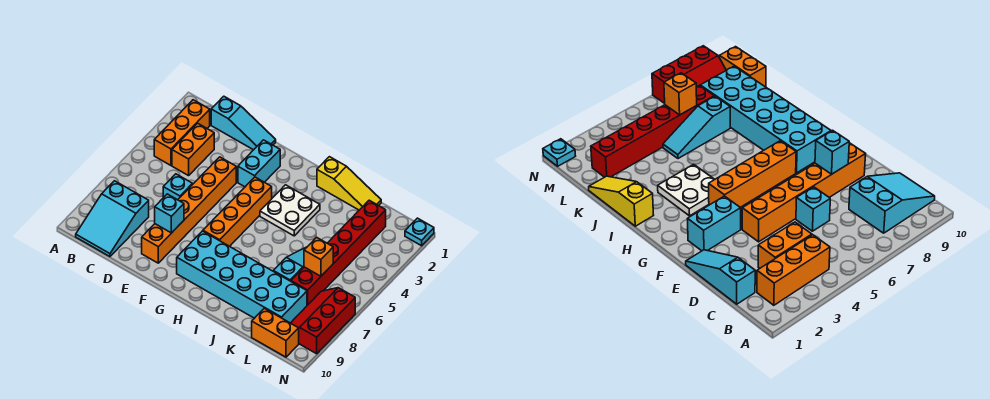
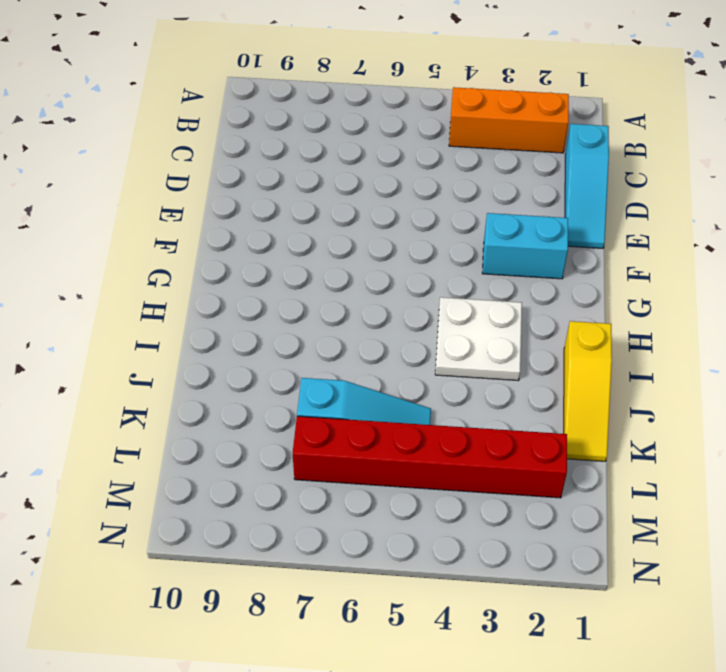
none -> cyan 2x3 slope [76,181,149,257]
none -> orange 1x2 brick [172,123,214,176]
none -> cyan 1x1 brick [163,174,193,200]

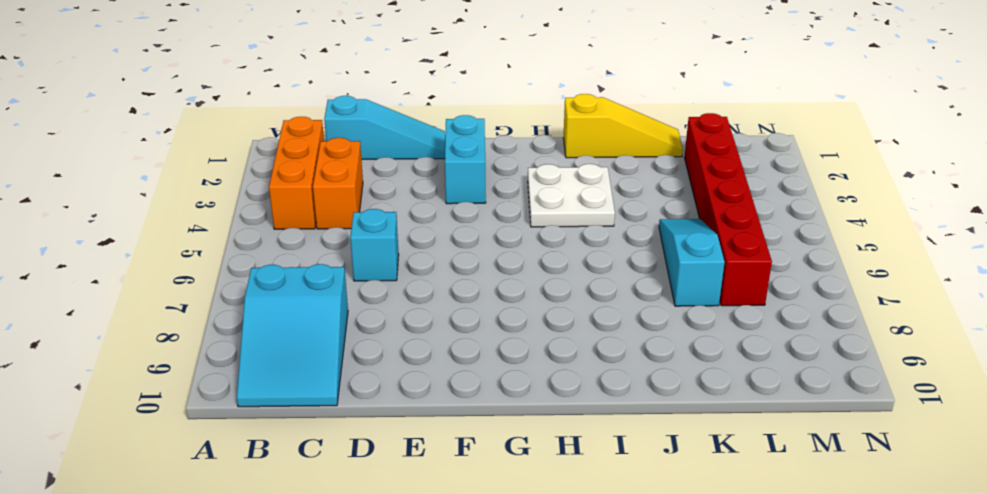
none -> orange 1x6 brick [142,157,236,263]
none -> orange 1x4 brick [203,177,272,246]
none -> cyan 2x6 brick [177,231,307,323]

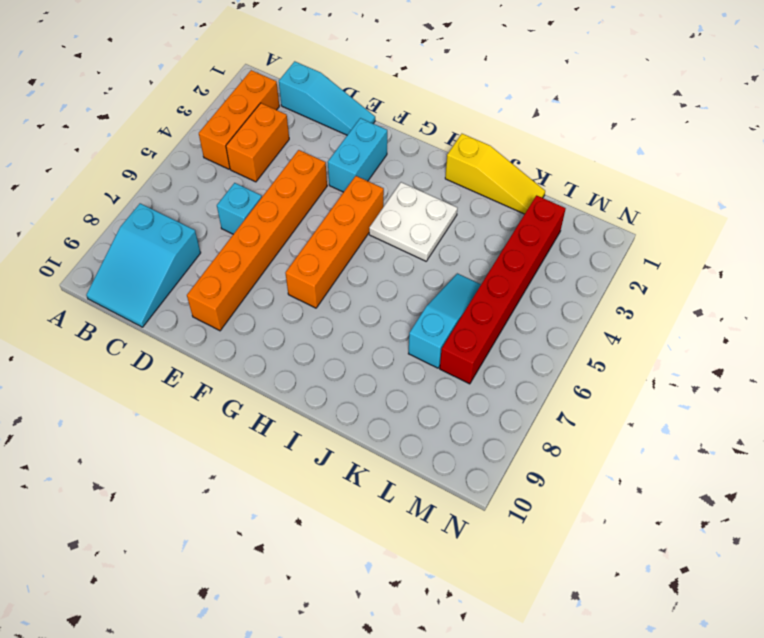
none -> cyan 2x6 brick [177,231,307,323]
none -> orange 1x2 brick [252,308,299,357]
none -> red 2x3 slope [291,288,355,354]

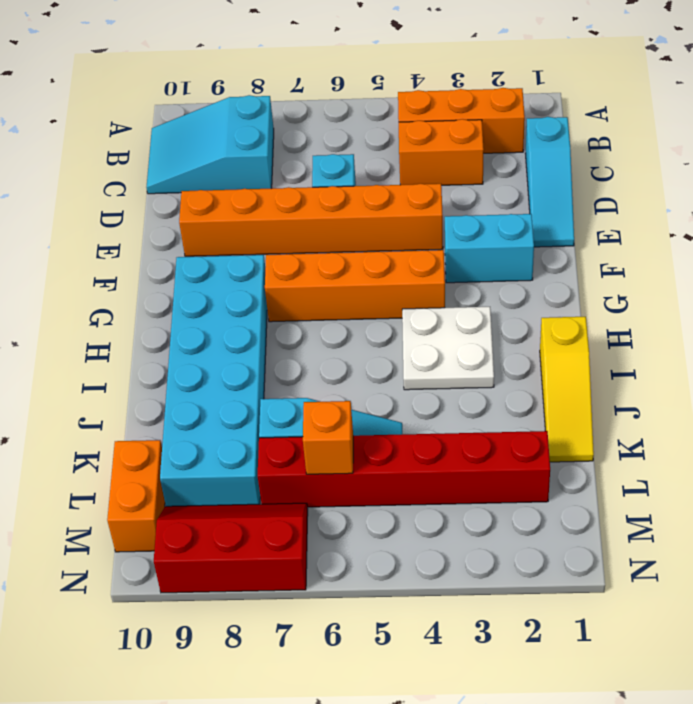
none -> cyan 1x1 plate [405,218,434,246]
none -> cyan 1x1 brick [155,194,184,233]

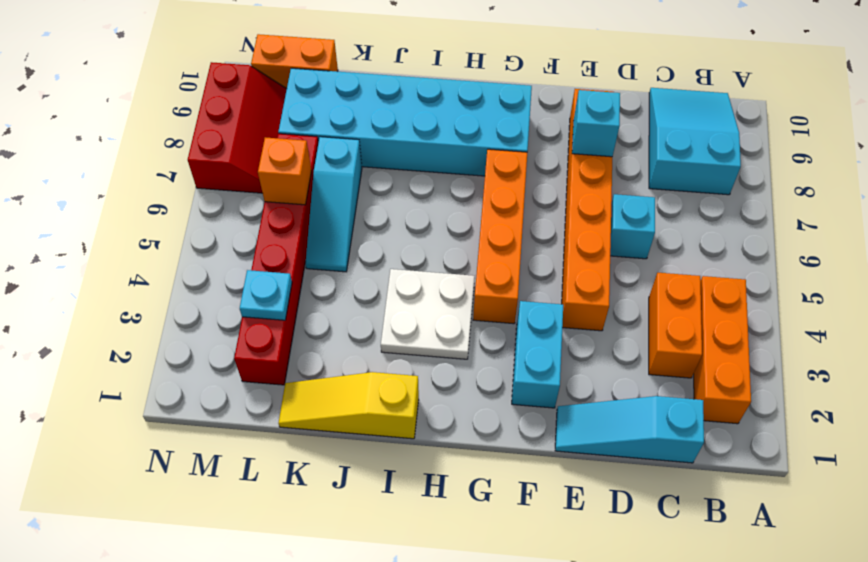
cyan 1x1 plate [240,270,292,320] -> cyan 1x1 plate moved to [405,218,434,246]

